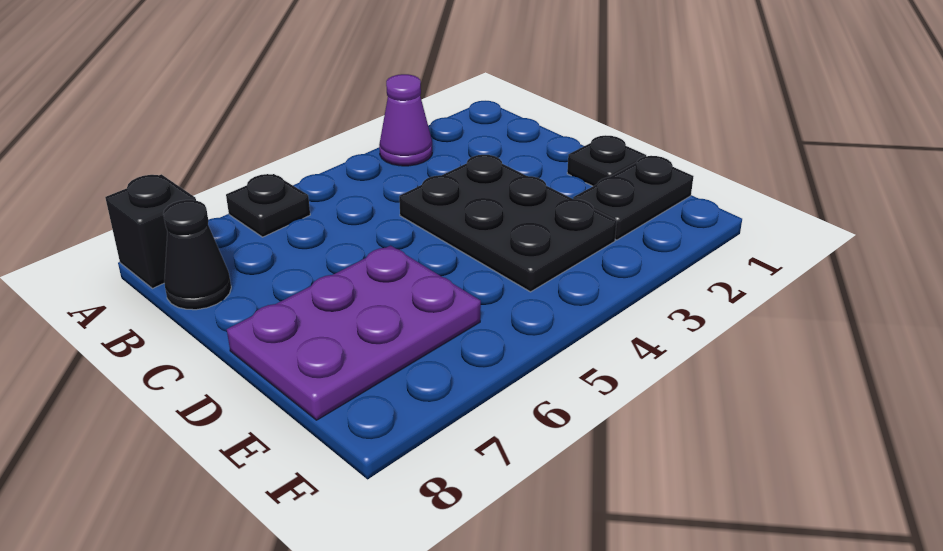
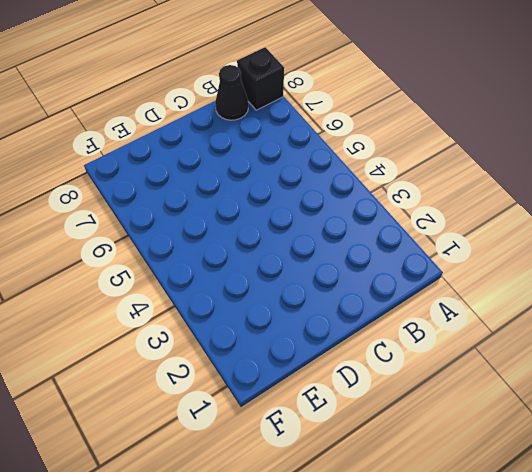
none -> purple 1x1 cone [379,74,432,166]
none -> black 1x1 plate [226,174,310,237]

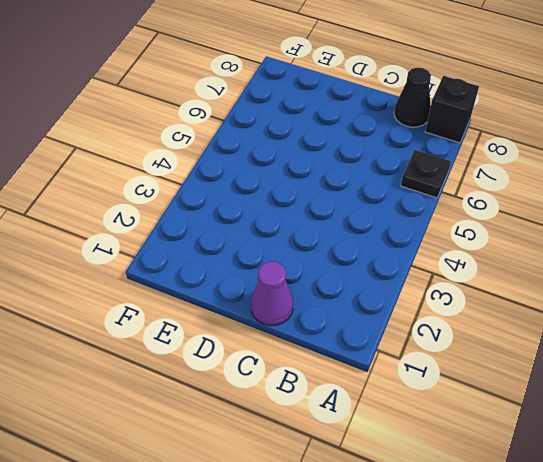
purple 1x1 cone [251,261,293,326] -> purple 1x1 cone moved to [379,74,432,166]
none -> black 2x3 plate [399,155,617,292]
none -> black 1x1 plate [567,135,646,186]

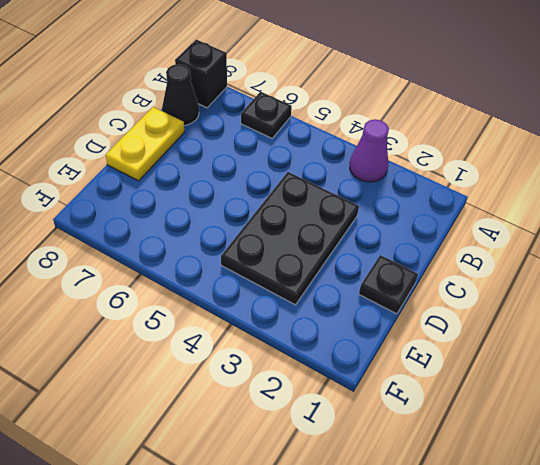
yellow 1x2 plate [106,107,184,181] -> purple 2x3 plate [227,245,481,420]
none -> black 1x2 plate [573,156,694,240]

